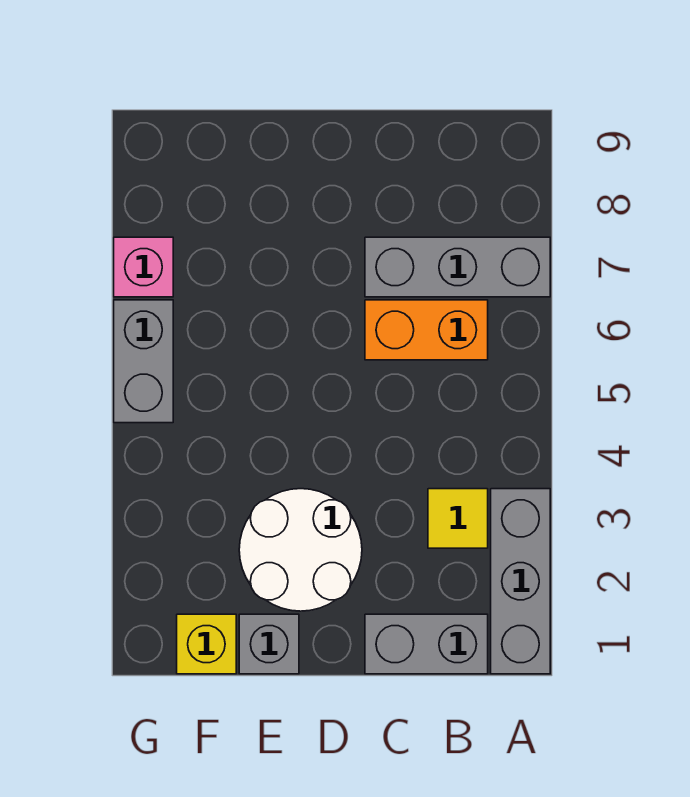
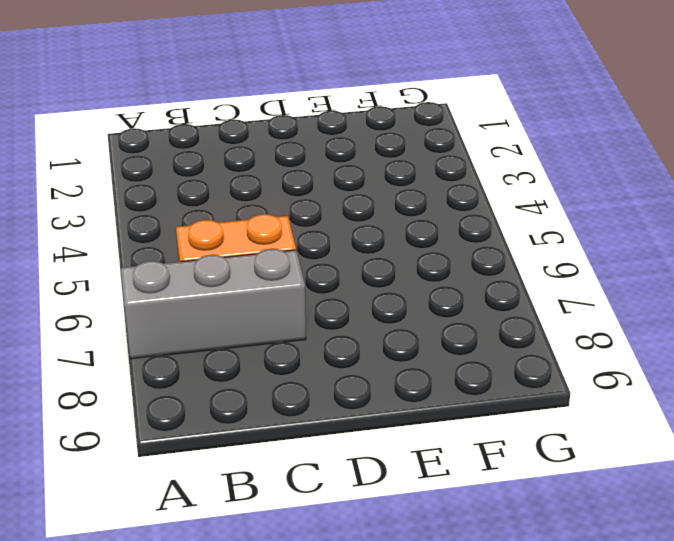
none -> grey 1x3 brick [491,489,550,674]
none -> grey 1x2 brick [365,614,488,674]

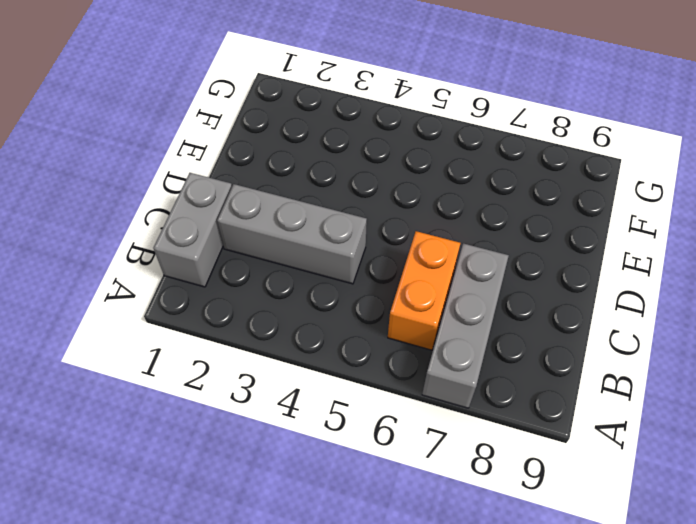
grey 1x3 brick [217,184,367,284] -> grey 1x3 brick moved to [491,489,550,674]
none -> yellow 1x1 tile [428,489,488,548]
none -> white 2x2 round brick [239,489,362,611]

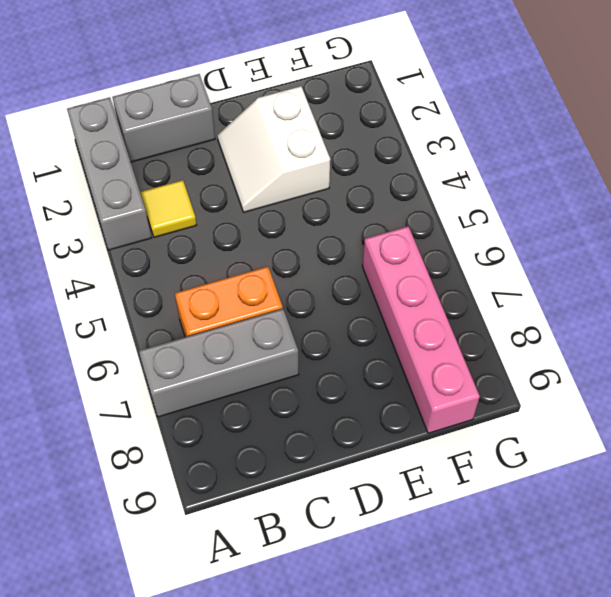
white 2x2 slope [217,86,330,212] -> white 2x2 round brick [239,489,362,611]
pink 1x4 brick [362,226,480,433] -> none
none -> grey 1x1 brick [239,614,299,674]
none -> yellow 1x1 brick [177,614,236,674]

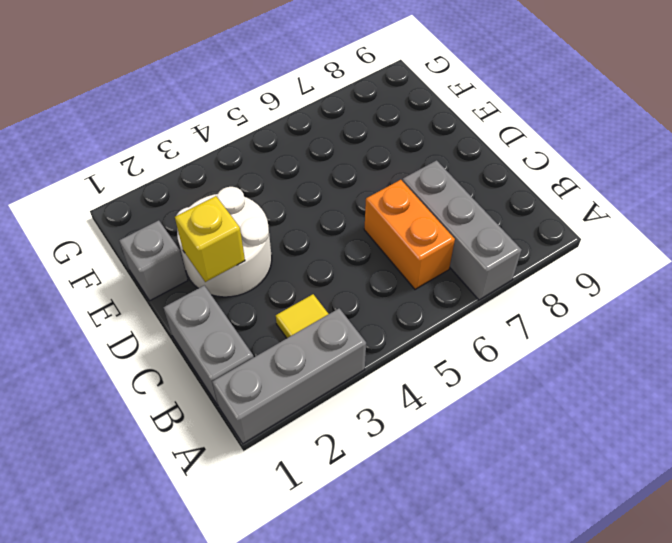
yellow 1x1 brick [175,196,245,282] -> yellow 1x1 brick moved to [177,614,236,674]
none -> grey 1x2 brick [114,300,173,423]
none -> pink 1x1 brick [114,237,173,297]

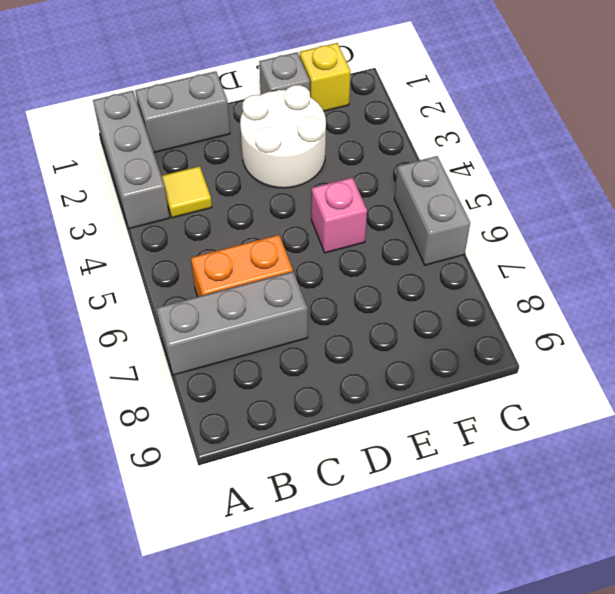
pink 1x1 brick [311,178,367,253] -> pink 1x1 brick moved to [114,237,173,297]

